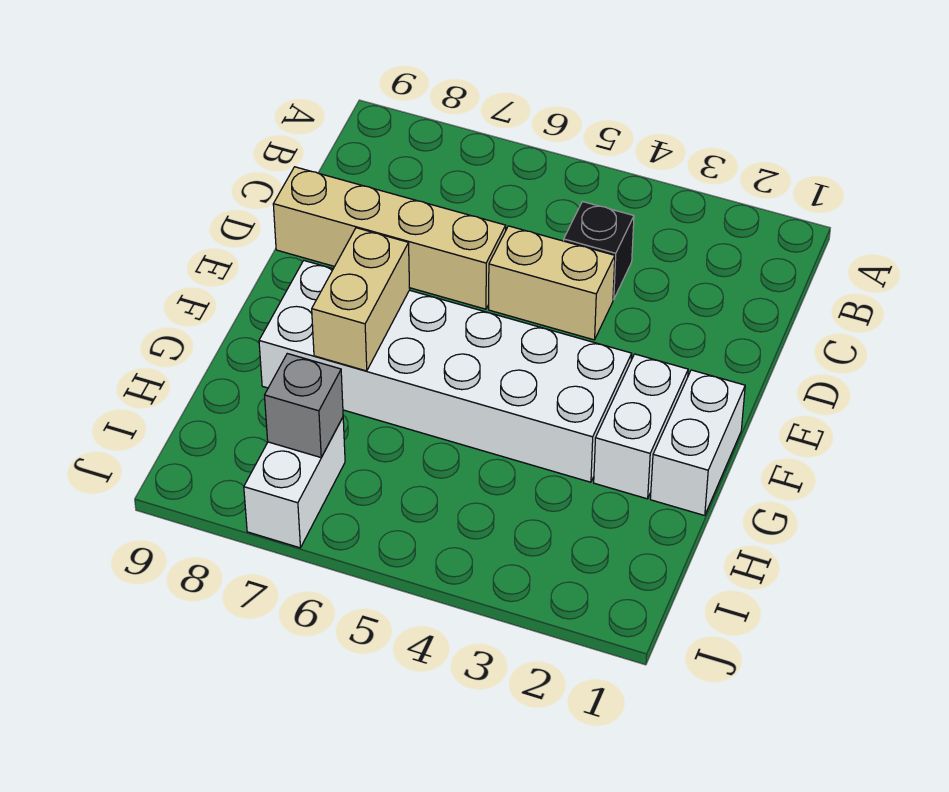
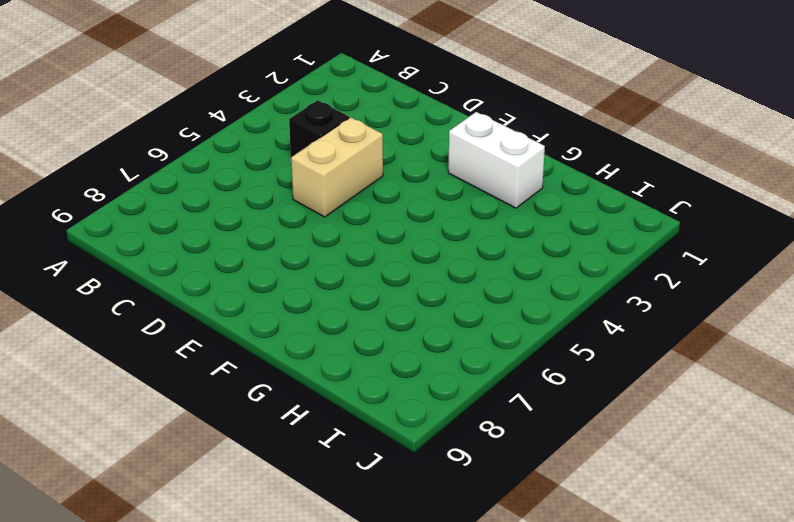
none -> tan 1x4 brick [273,167,506,309]
none -> white 1x2 brick [650,370,745,515]

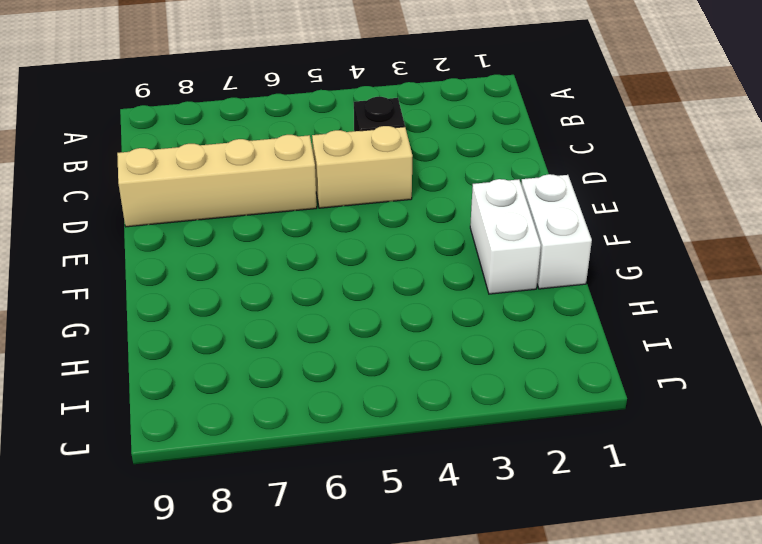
none -> white 2x6 brick [259,261,632,482]
none -> white 1x2 brick [244,418,345,548]

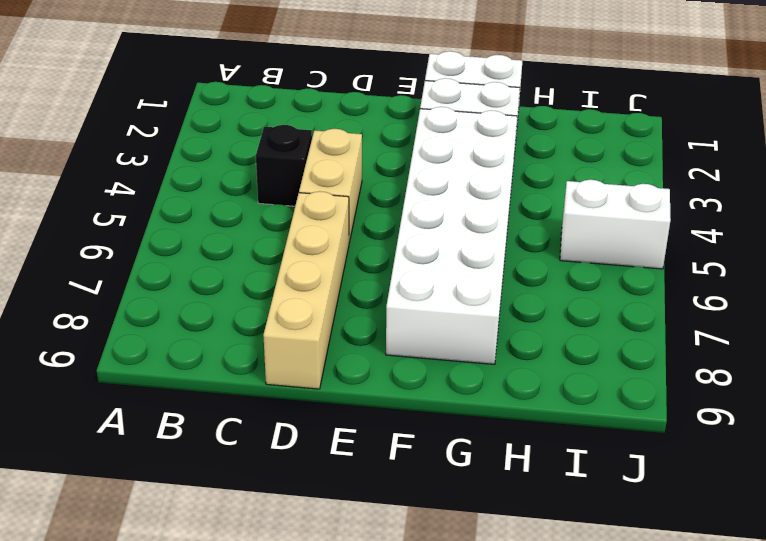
white 1x2 brick [560,180,671,269] -> white 1x2 brick moved to [244,418,345,548]
none -> tan 1x2 brick [312,228,410,371]
none -> grey 1x1 brick [265,354,343,457]

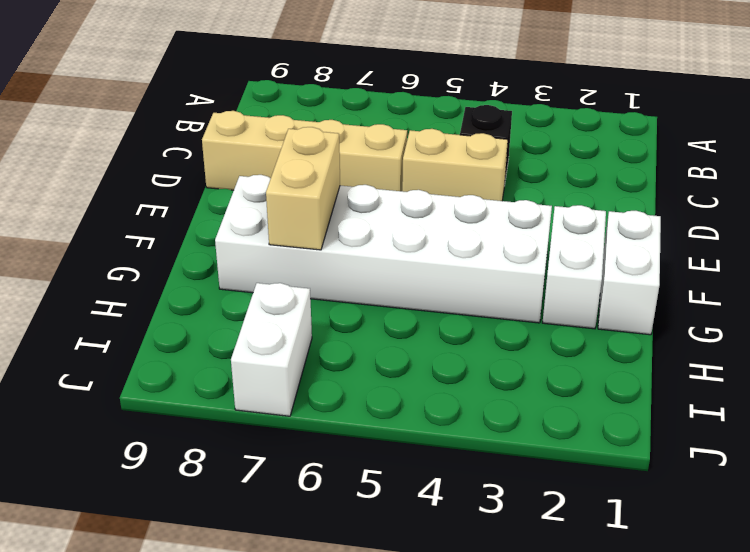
none -> grey 1x1 brick [265,354,343,457]

